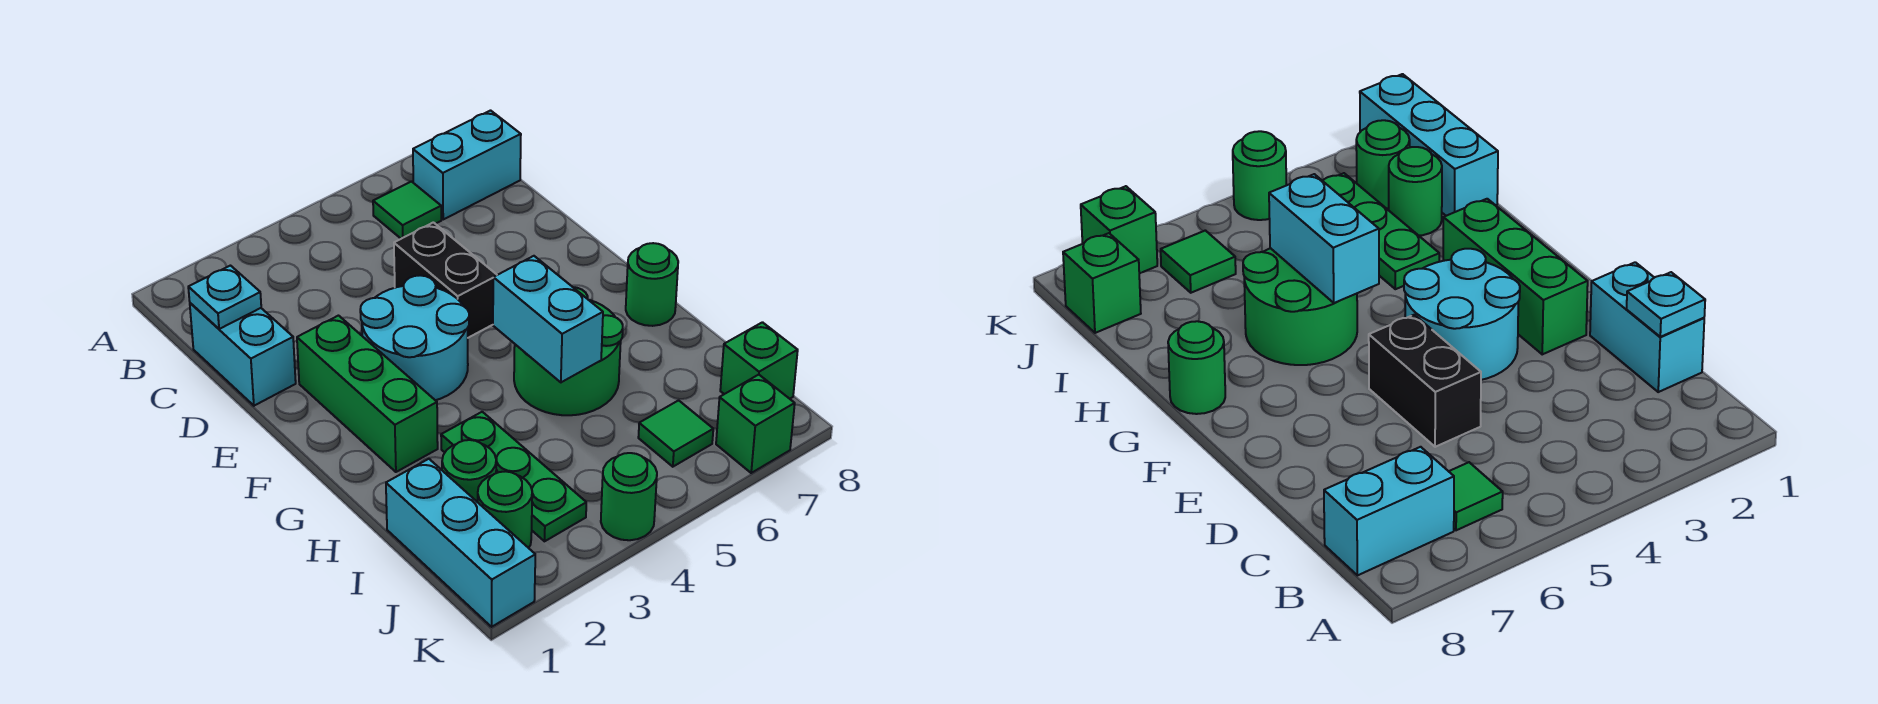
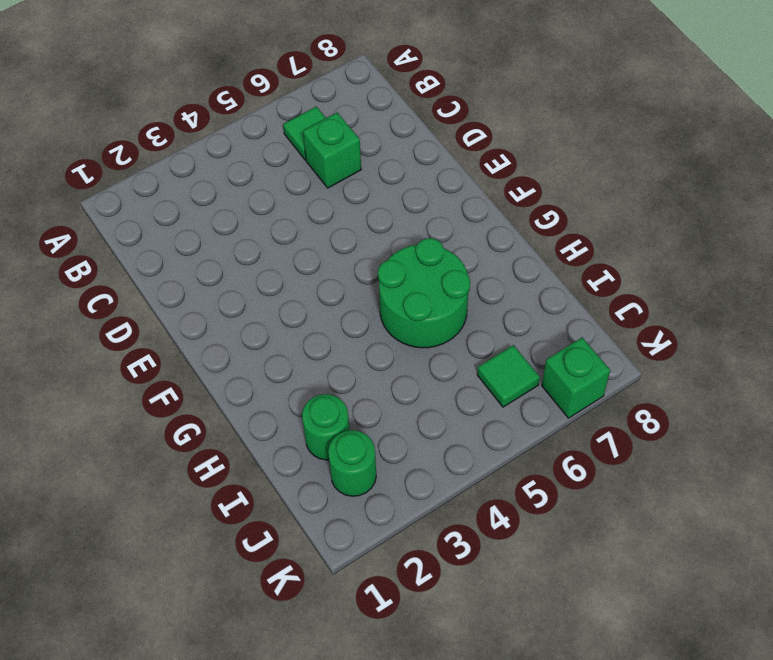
green 1x1 brick [303,112,361,188] -> green 1x1 brick moved to [720,322,798,399]
none -> cyan 1x2 brick [413,111,521,219]
none -> cyan 1x2 brick [190,303,296,406]
none -> black 1x2 brick [394,222,497,338]

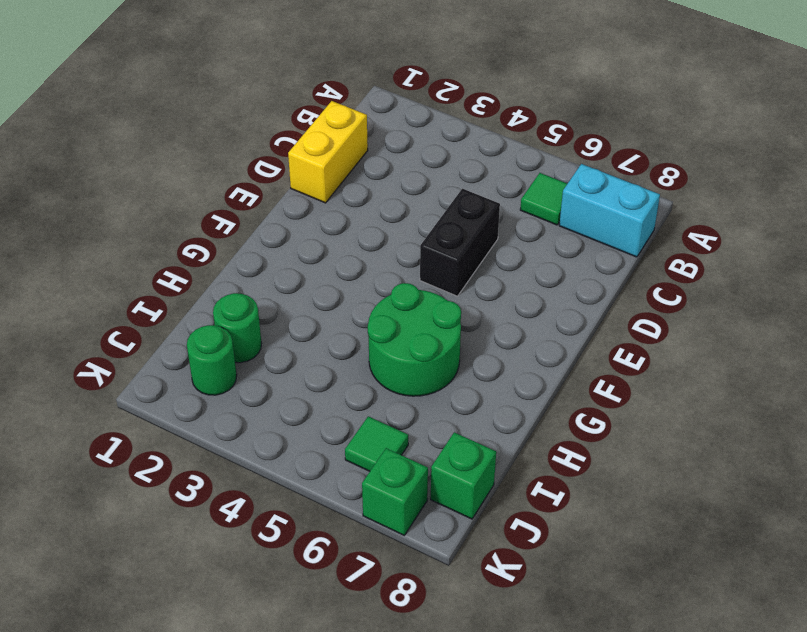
yellow 1x2 brick [288,101,368,203] -> cyan 1x2 brick [190,303,296,406]
none -> green 1x3 brick [297,316,438,472]
none -> cyan 2x2 round brick [360,275,469,400]
none -> green 1x1 round brick [626,243,678,326]

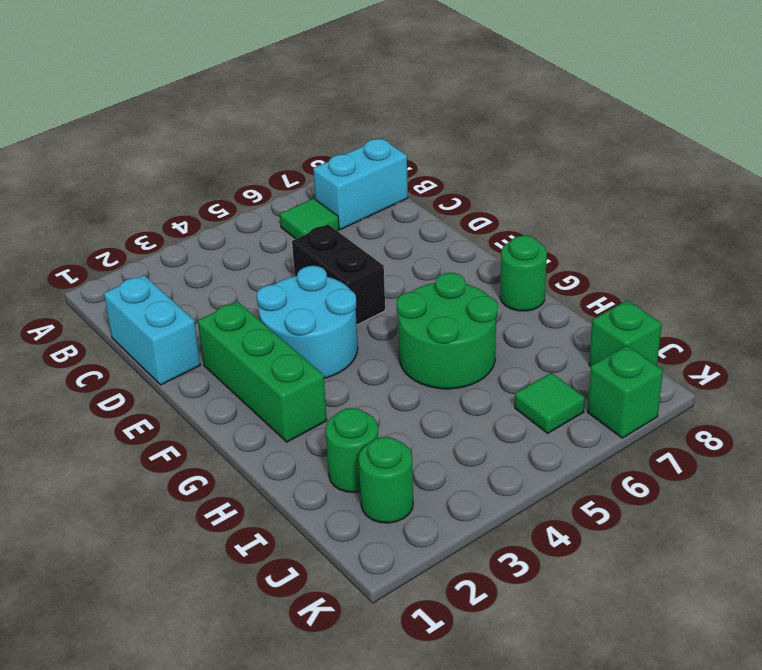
none -> green 1x3 plate [441,412,586,541]
none -> cyan 1x3 brick [386,459,535,627]
none -> green 1x1 round brick [601,453,657,540]

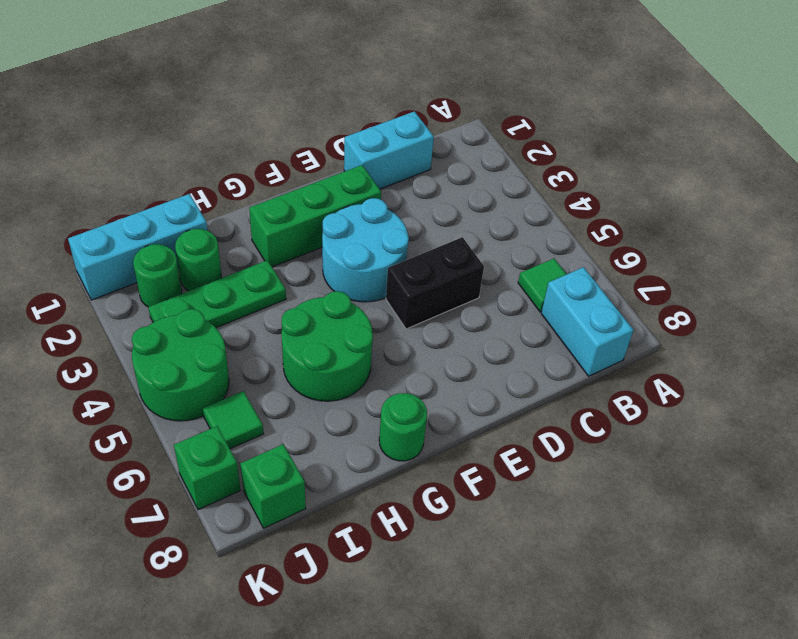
green 2x2 round brick [132,309,229,421] -> green 1x1 round brick [601,453,657,540]
none -> cyan 1x1 plate [188,266,261,329]
none -> cyan 1x2 brick [493,256,603,382]

